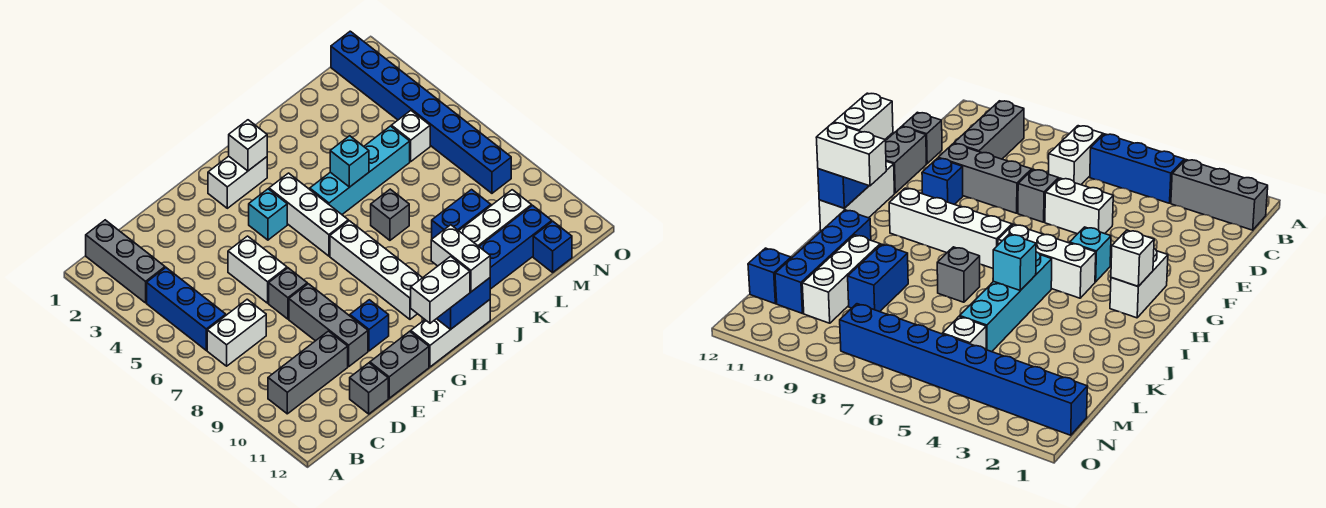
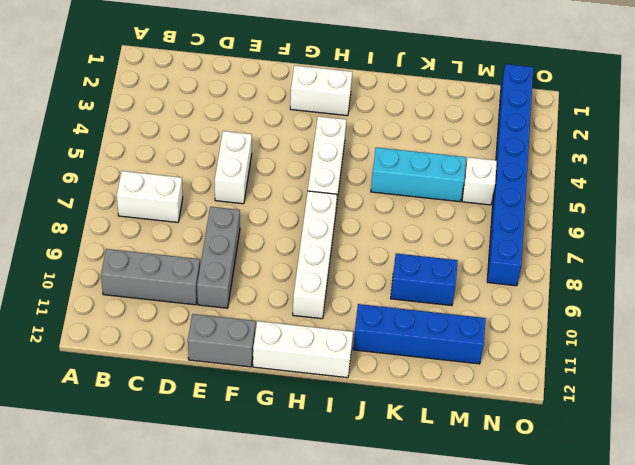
cyan 1x3 brick [371,147,466,202] -> cyan 1x4 brick [310,126,410,214]
none -> grey 1x3 brick [86,220,165,303]
none -> blue 1x3 brick [147,268,226,350]
none -> grey 1x1 brick [350,363,388,414]

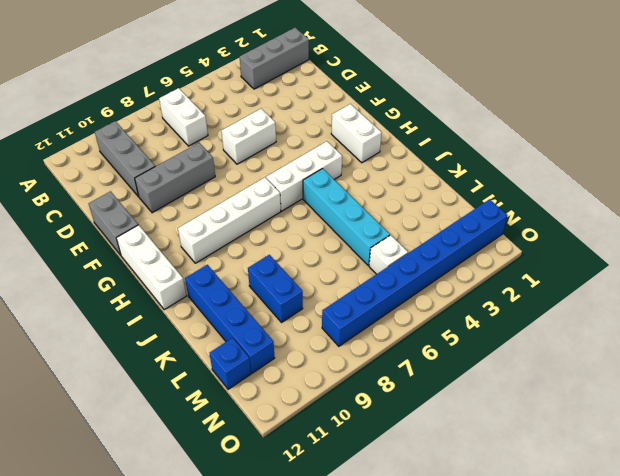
none -> blue 1x3 brick [147,268,226,350]
none -> grey 1x1 brick [350,363,388,414]
none -> grey 1x1 brick [269,268,307,319]

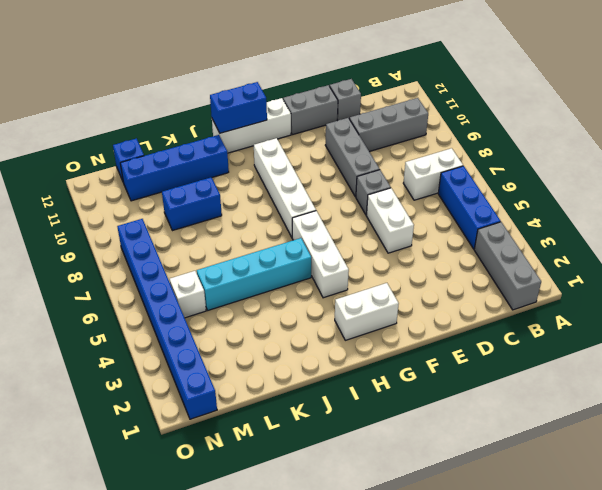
none -> blue 1x1 brick [350,300,389,351]
none -> cyan 1x1 brick [249,189,287,240]
none -> grey 1x1 brick [371,189,409,240]

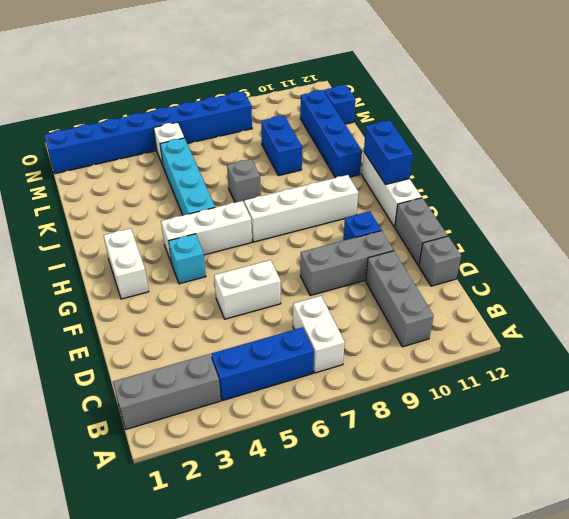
none -> grey 1x1 brick [269,268,307,319]
none -> white 1x3 brick [459,190,532,246]
none -> white 1x1 brick [229,120,267,171]

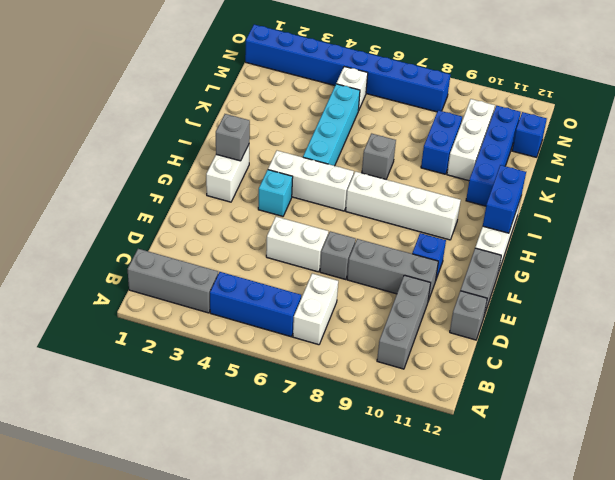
grey 1x1 brick [216,114,250,161] -> white 1x1 brick [229,120,267,171]
none -> cyan 1x1 brick [330,136,369,187]
none -> white 1x2 brick [411,256,470,323]
none -> white 1x2 brick [431,225,490,292]

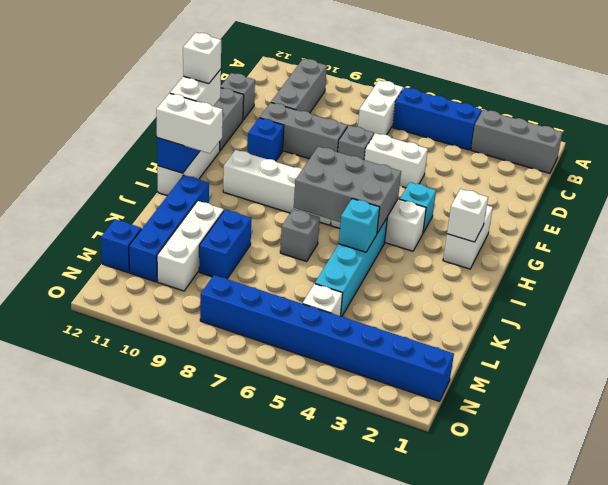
white 1x1 brick [183,33,221,84] -> none
grey 2x3 brick [294,146,401,233] -> none

